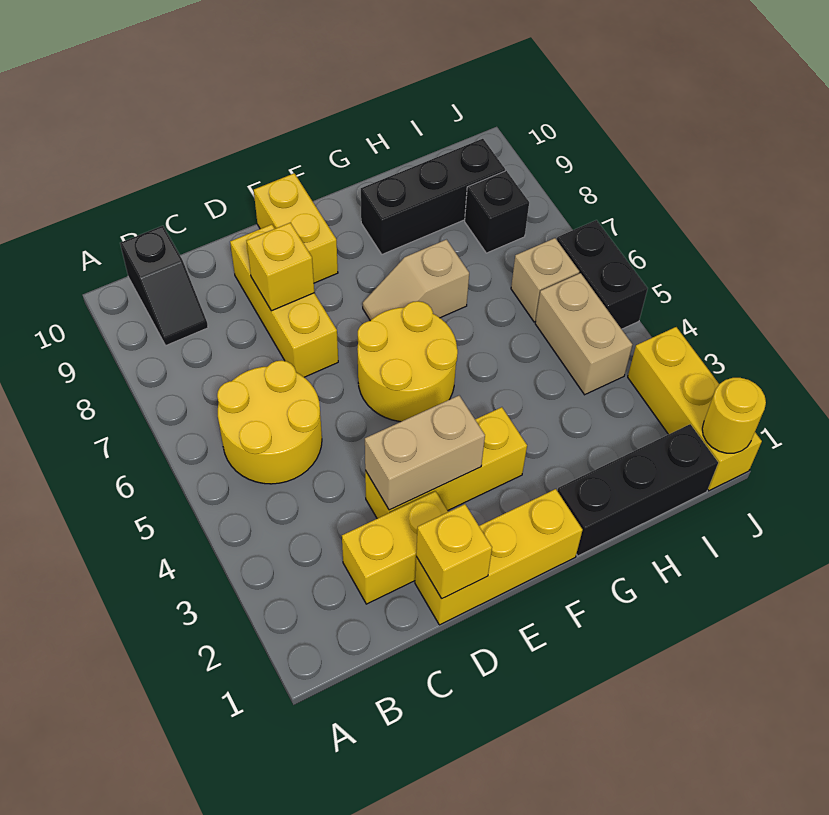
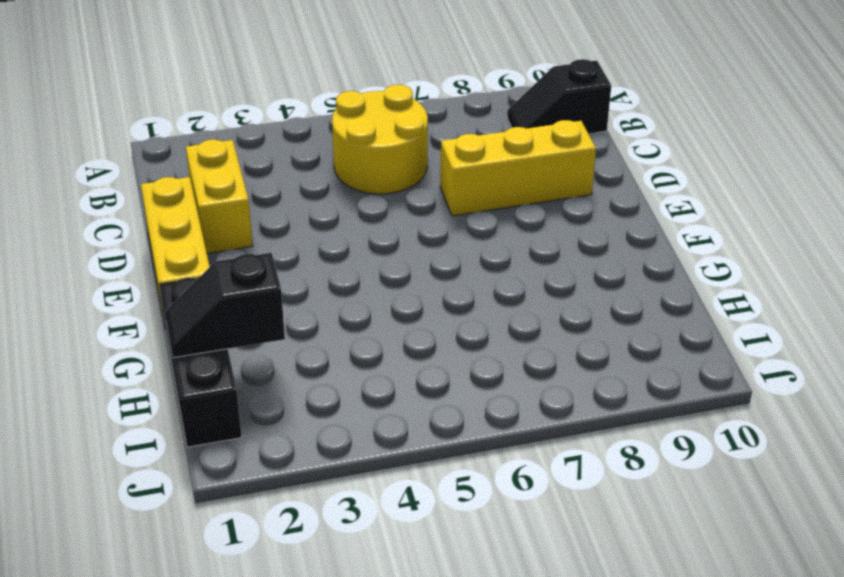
black 1x2 slope [165,253,285,358] -> none
none -> yellow 1x3 brick [365,407,527,519]
none -> yellow 2x2 round brick [357,301,458,422]
none -> yellow 1x2 brick [254,173,338,283]

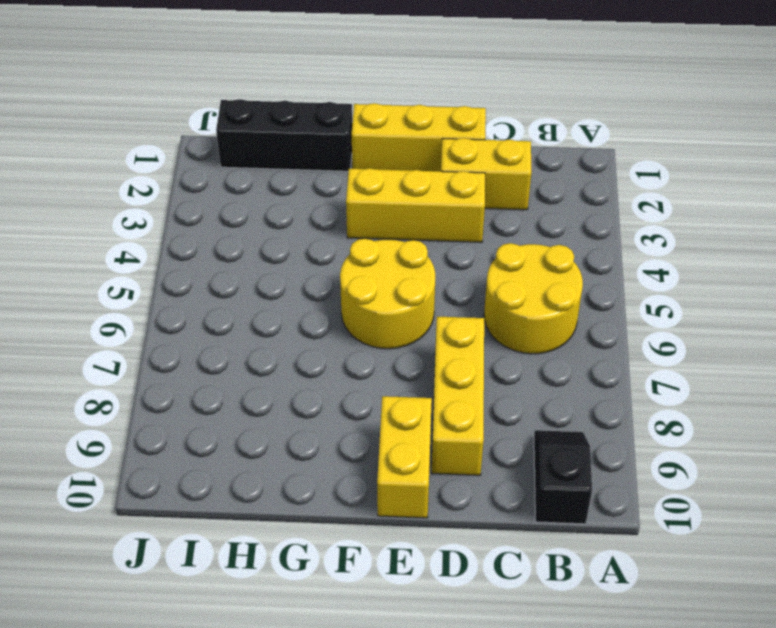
none -> tan 1x2 slope [363,240,469,321]
none -> black 1x3 brick [361,139,505,254]
none -> tan 1x2 brick [535,273,632,395]

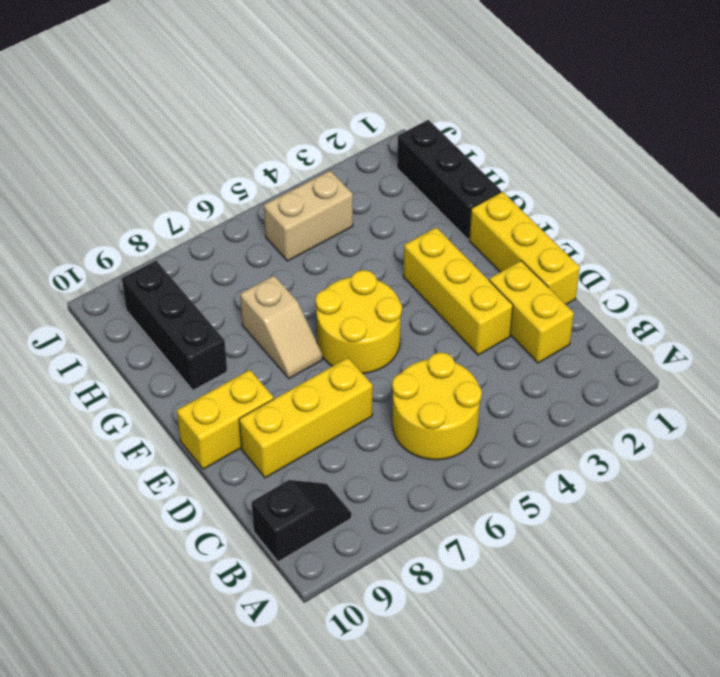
none -> tan 1x1 brick [511,238,579,322]
none -> black 1x1 brick [465,171,529,253]
none -> yellow 1x3 brick [628,327,762,491]

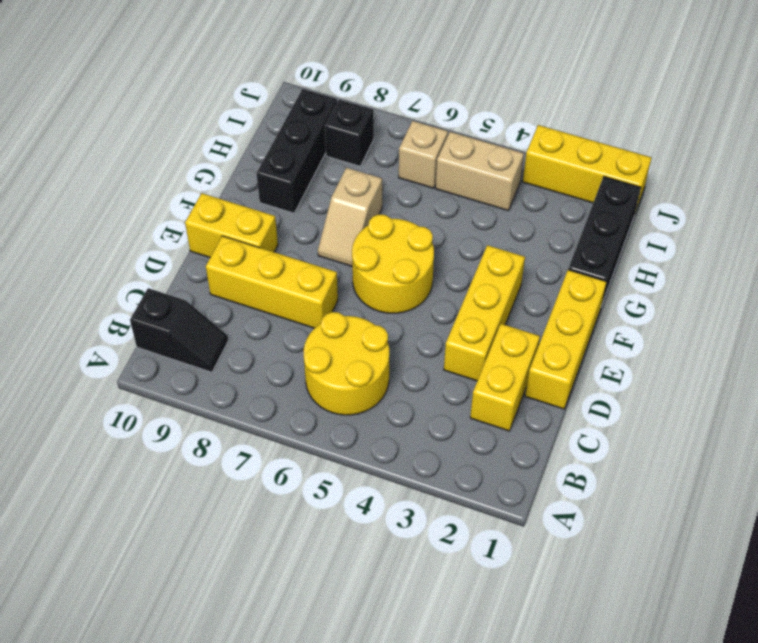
none -> black 1x2 brick [557,220,648,329]
none -> yellow 1x1 brick [416,504,492,599]
none -> tan 1x2 brick [365,396,485,510]

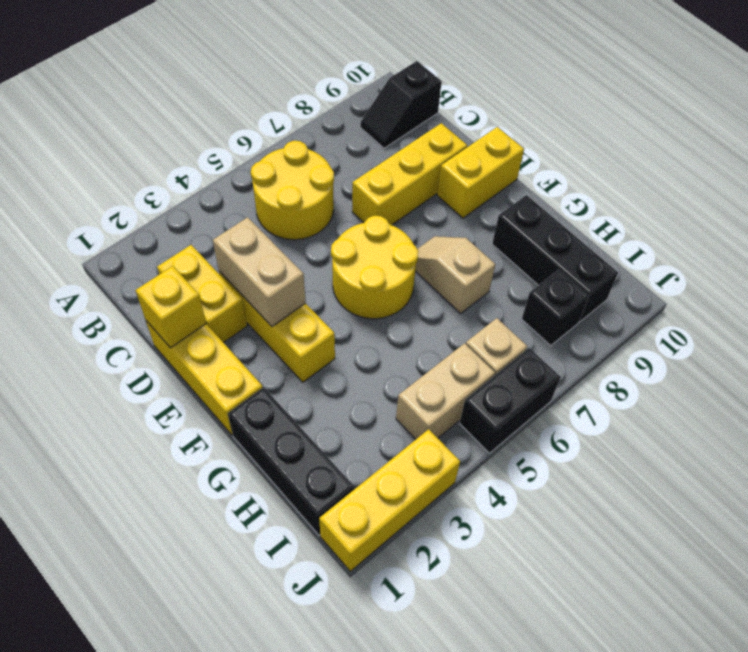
none -> yellow 1x1 brick [247,223,314,311]
none -> yellow 1x1 round brick [702,378,766,453]

